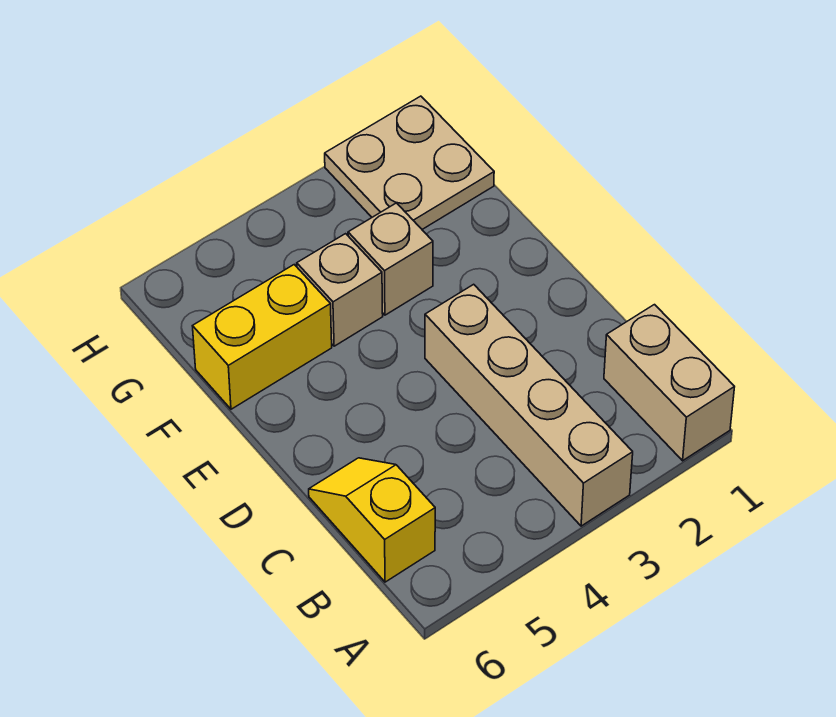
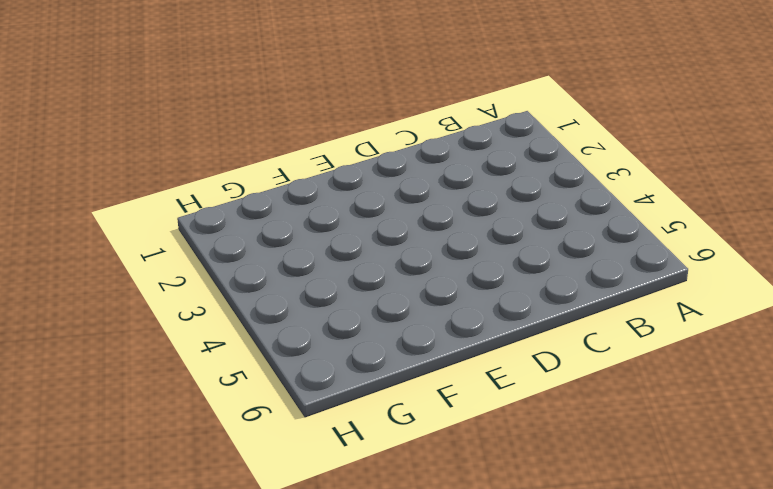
none -> tan 1x2 brick [604,305,734,461]
none -> tan 1x4 brick [425,284,633,526]

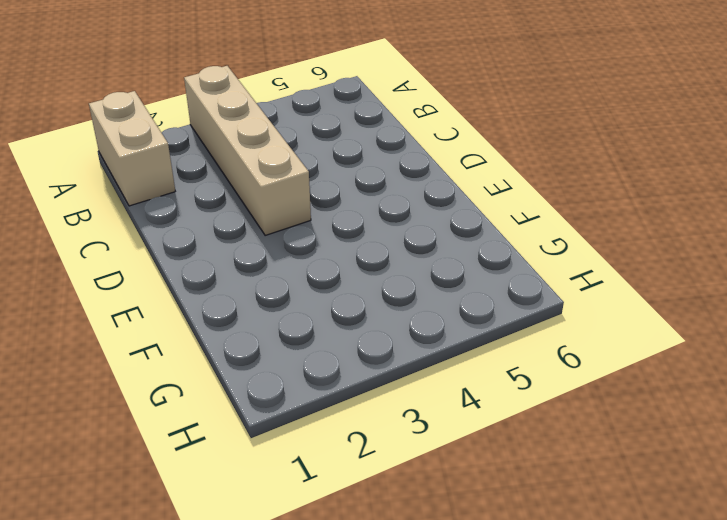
none -> yellow 1x2 slope [309,458,435,582]
none -> tan 1x1 brick [348,203,433,315]

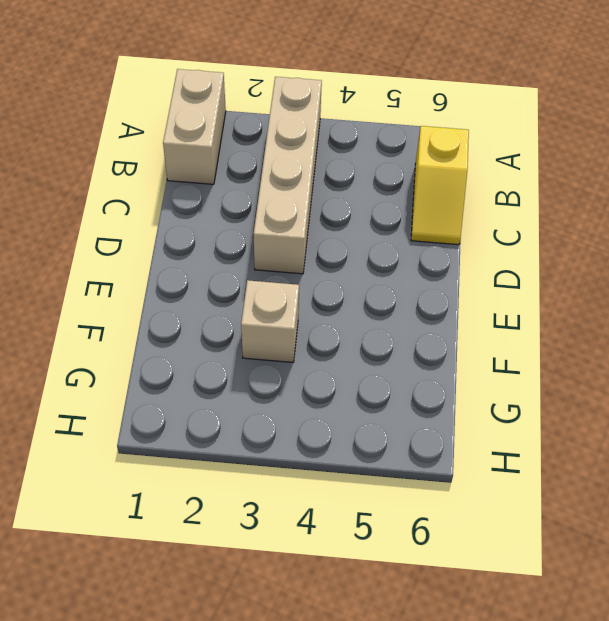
none -> tan 1x1 brick [297,234,383,346]
none -> yellow 1x2 brick [193,265,332,409]

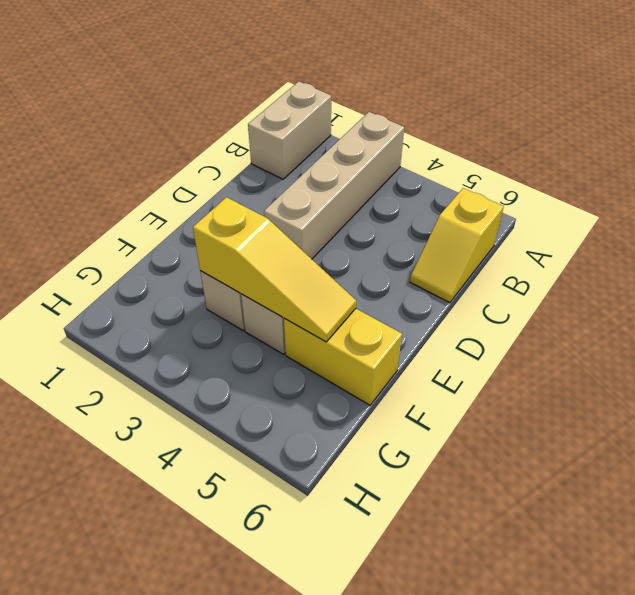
yellow 1x3 slope [193,197,356,342] -> none
none -> tan 2x2 plate [325,96,494,229]

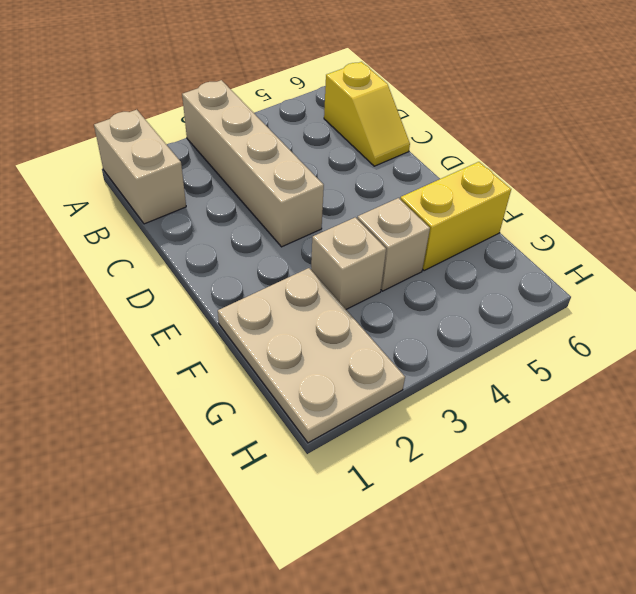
tan 2x3 plate [218,268,405,443] -> tan 2x2 plate [325,96,494,229]

